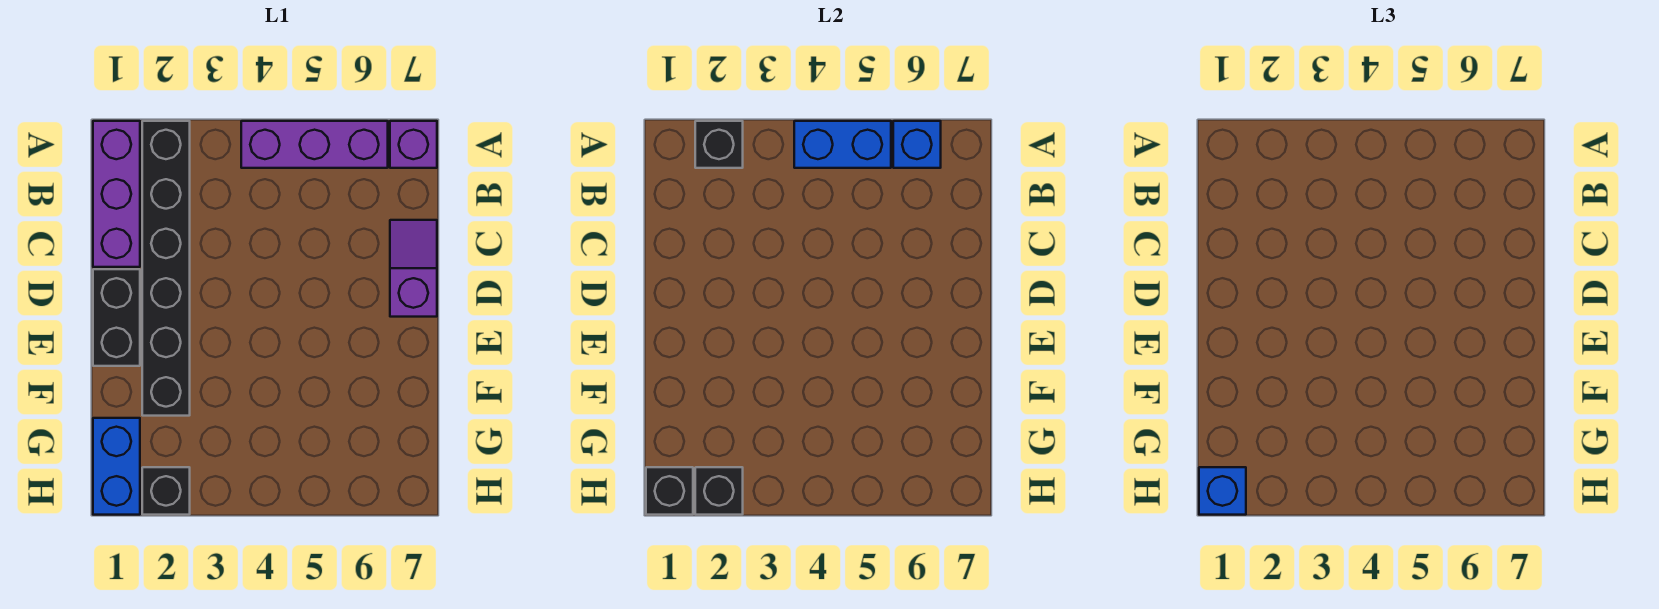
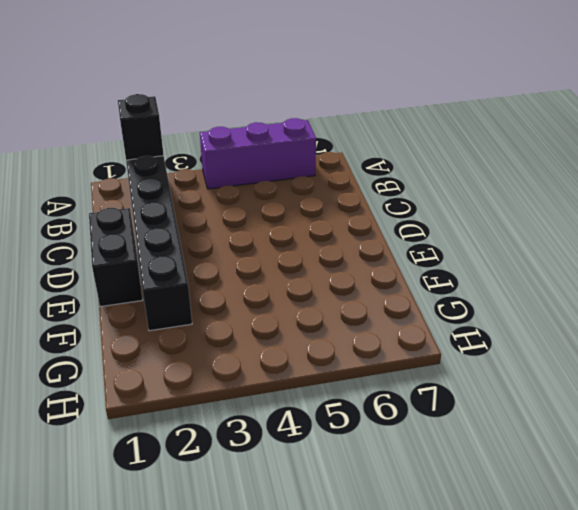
none -> purple 1x3 brick [93,121,140,267]
none -> purple 1x1 brick [390,121,437,168]
none -> purple 1x2 slope [390,220,437,317]

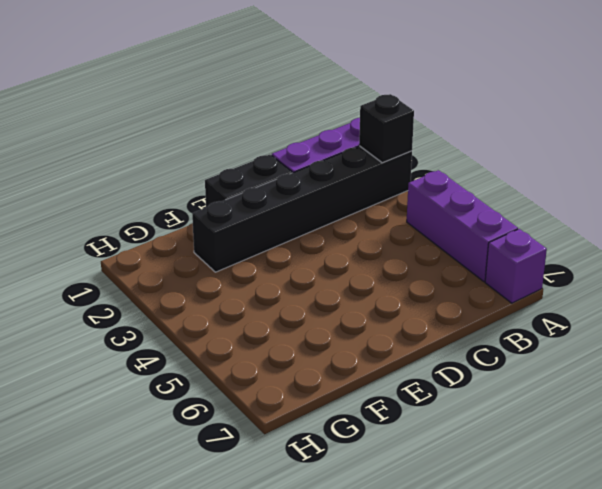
none -> purple 1x2 slope [390,220,437,317]
none -> blue 1x2 brick [93,418,140,515]
none -> black 1x1 brick [142,467,190,515]

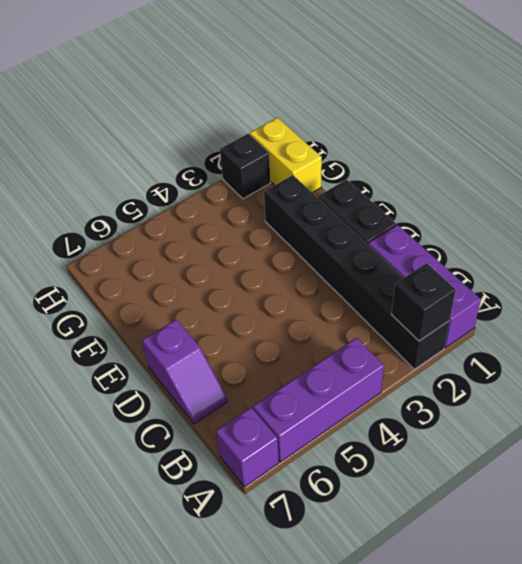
yellow 1x2 brick [250,118,322,193] -> blue 1x2 brick [93,418,140,515]
none -> blue 1x2 brick [794,121,891,168]
none -> blue 1x1 brick [893,121,941,168]
none -> black 1x1 brick [646,467,693,515]

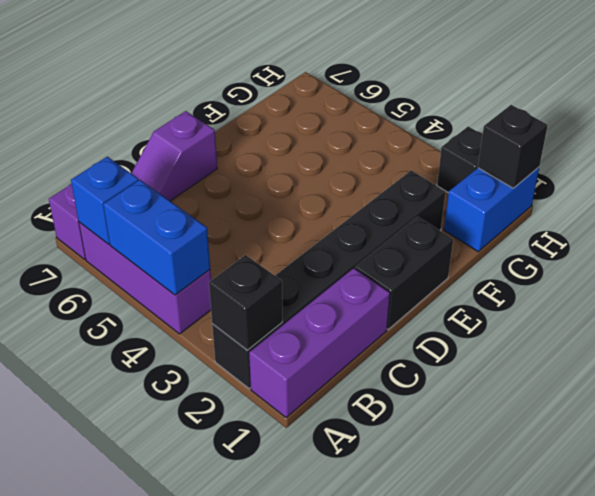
none -> black 1x1 brick [695,467,743,515]
none -> blue 1x1 brick [1199,467,1246,515]

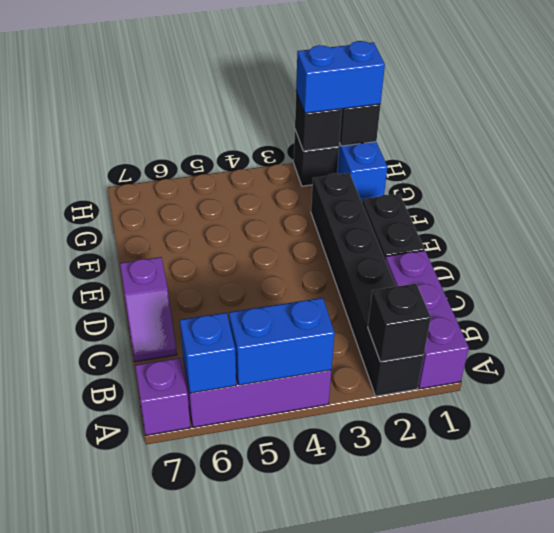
blue 1x2 brick [296,41,385,113] -> blue 1x1 brick [1199,467,1246,515]

